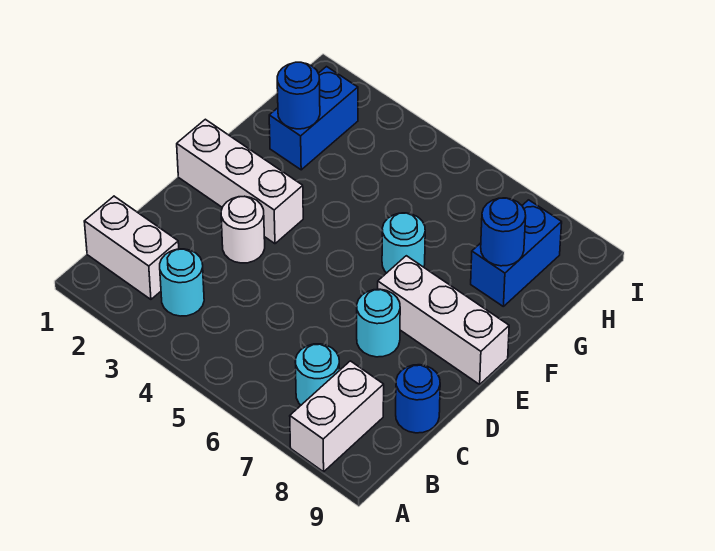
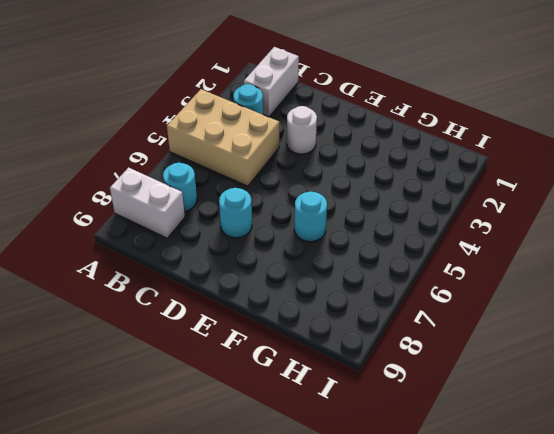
tan 2x3 brick [167,89,279,186] -> none
none -> blue 1x1 round brick [396,365,440,433]
none -> white 1x3 brick [177,119,303,244]
none -> white 1x3 brick [378,256,509,384]

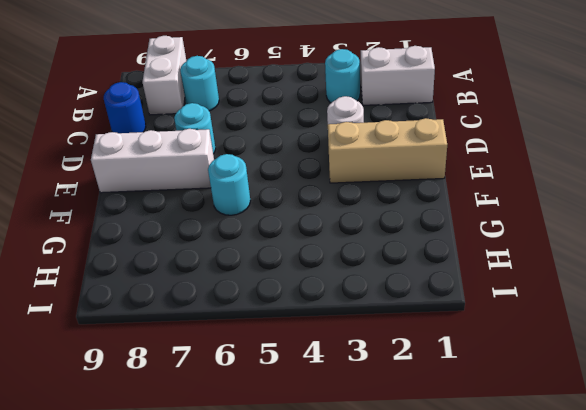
tan 1x3 brick [328,118,447,183] -> white 1x3 brick [177,119,303,244]
none -> blue 1x2 brick [269,67,358,170]
none -> blue 1x2 brick [471,200,562,306]
none -> blue 1x1 round brick [277,62,320,129]

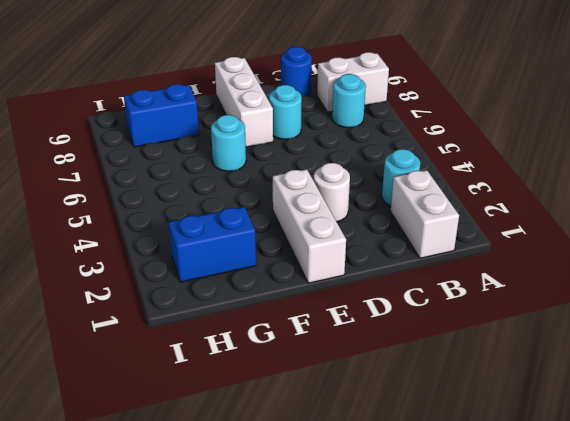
none -> blue 1x1 round brick [277,62,320,129]
none -> blue 1x1 round brick [481,198,526,266]

